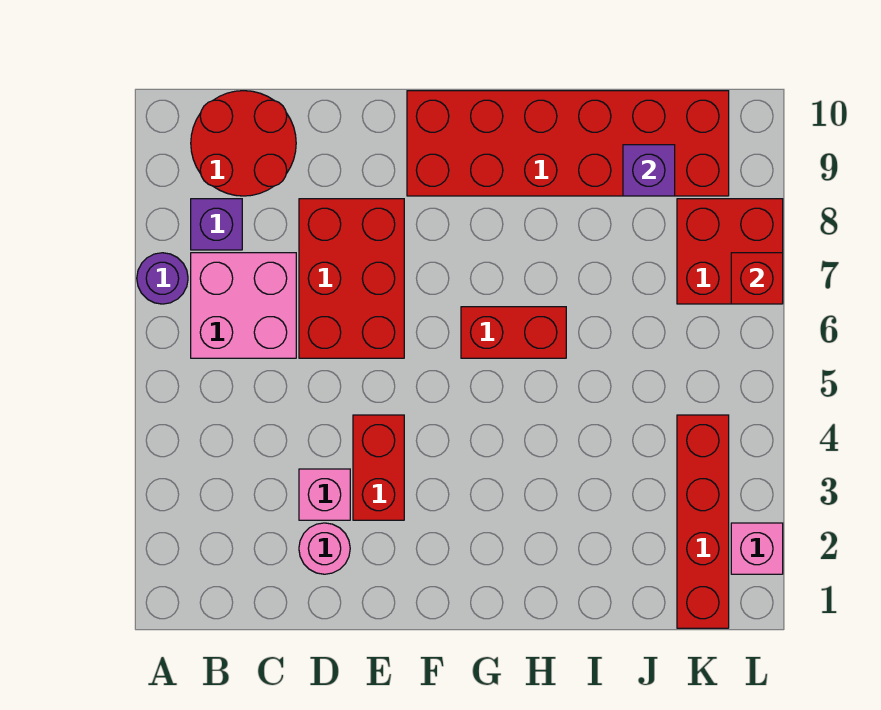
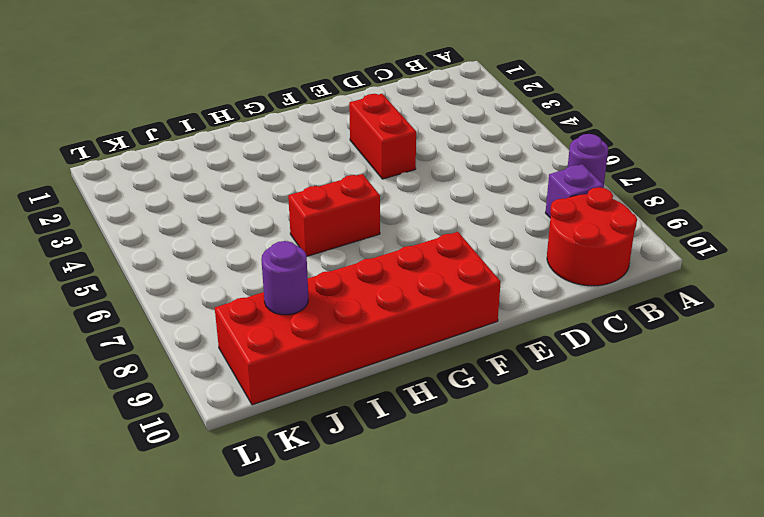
purple 1x1 round brick [261,241,308,315] -> purple 1x1 brick [623,145,675,196]
none -> pink 2x2 brick [191,253,296,358]
none -> pink 1x1 round brick [299,523,350,574]
none -> pink 1x1 brick [299,469,350,520]

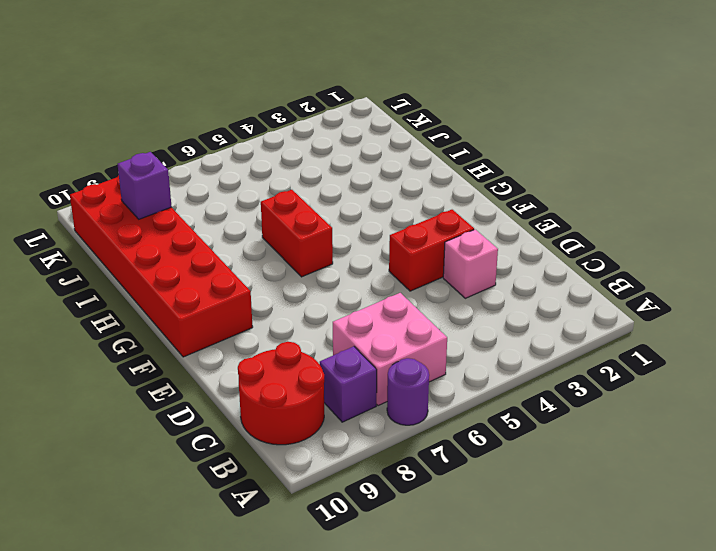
none -> pink 1x1 round brick [299,523,350,574]
none -> red 2x3 brick [299,199,404,358]
none -> red 1x4 brick [677,415,729,628]

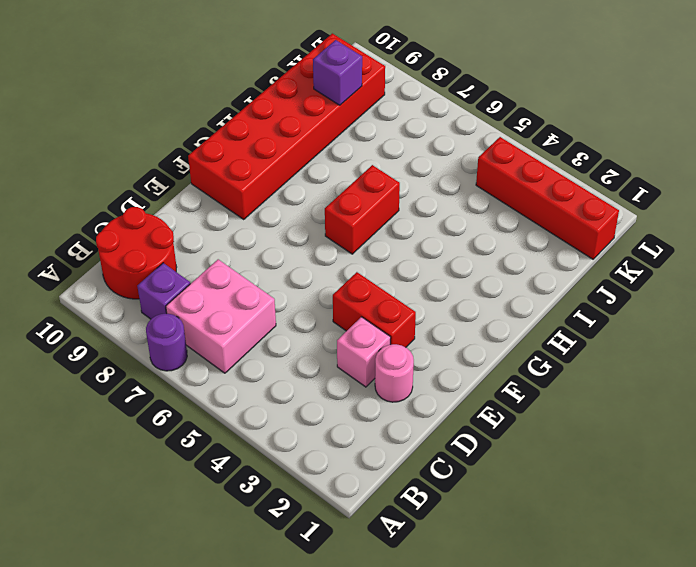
none -> red 2x3 brick [299,199,404,358]
none -> red 2x2 brick [677,199,783,304]
none -> pink 1x1 brick [731,523,783,574]

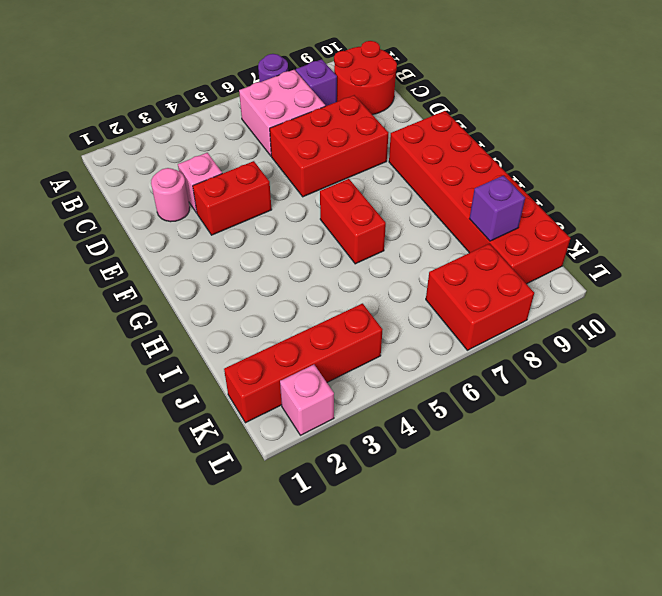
none -> red 1x1 brick [731,253,783,304]

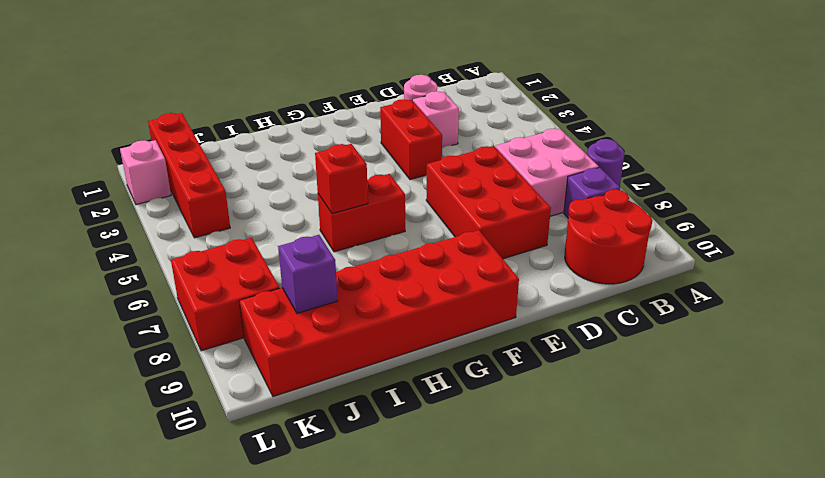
red 1x1 brick [315,144,368,214] -> red 1x1 brick moved to [731,253,783,304]

